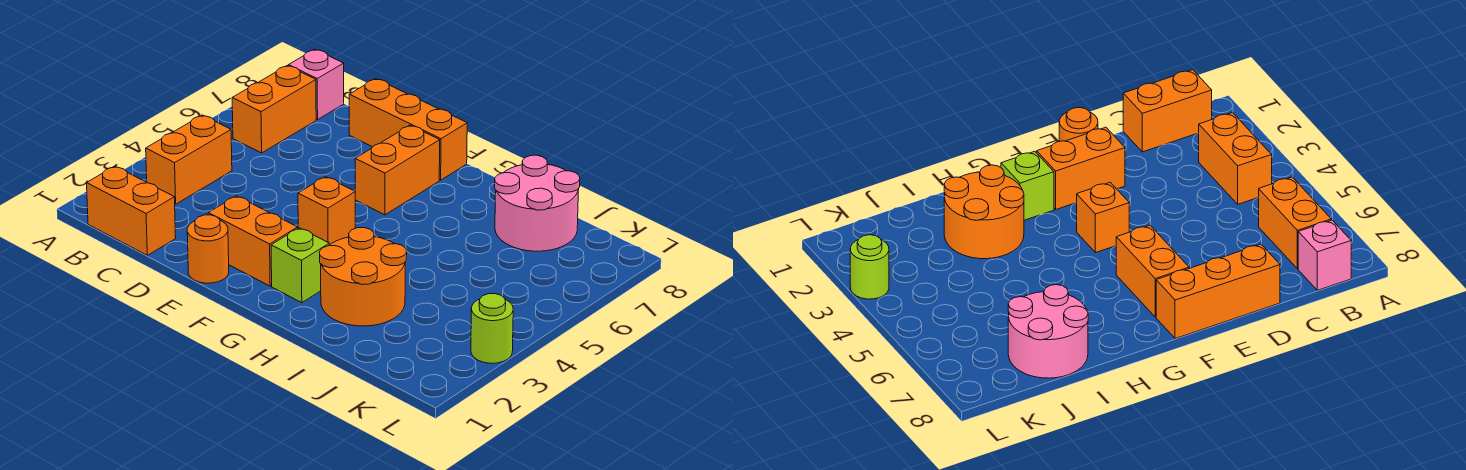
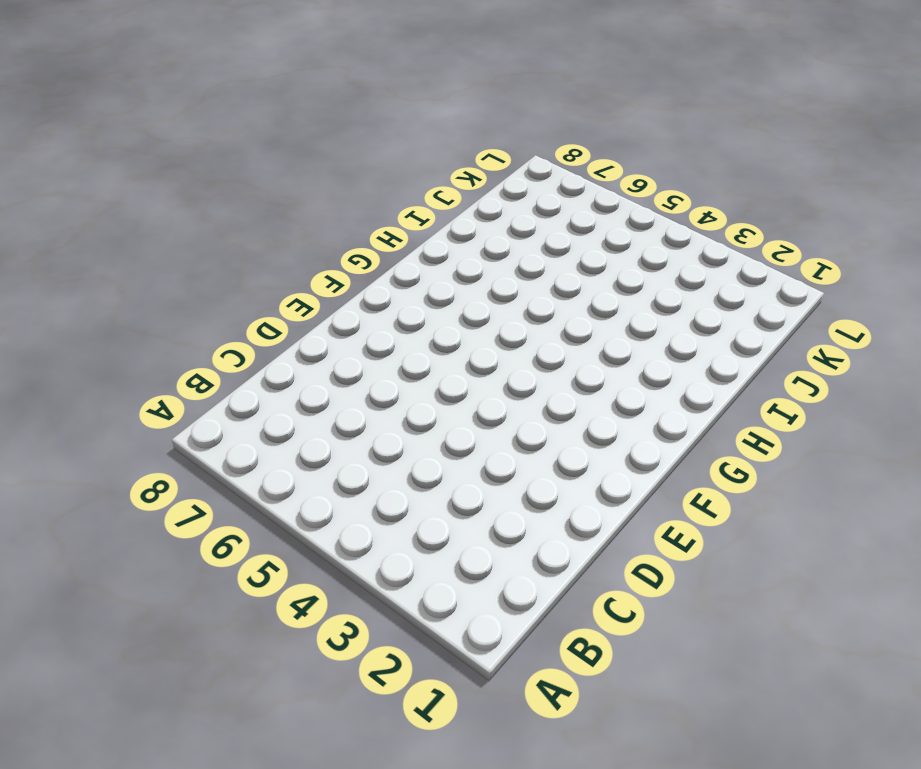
none -> orange 1x2 brick [87,166,176,255]
none -> orange 1x2 brick [146,115,232,204]
none -> orange 1x2 brick [232,66,316,153]

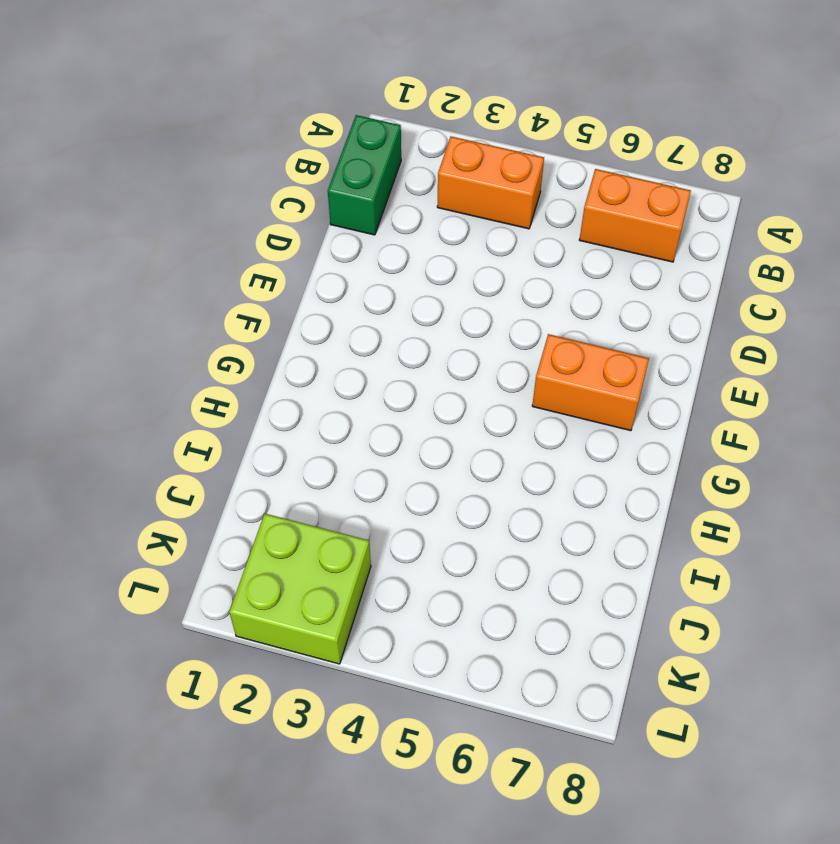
green 1x2 brick [328,115,401,235] -> orange 1x2 brick [87,166,176,255]
lime 2x2 brick [229,514,371,664] -> lime 1x1 round brick [471,294,513,363]
none -> pink 1x1 brick [289,49,344,120]
none -> orange 1x3 brick [349,79,467,180]
none -> orange 1x1 round brick [187,215,229,283]

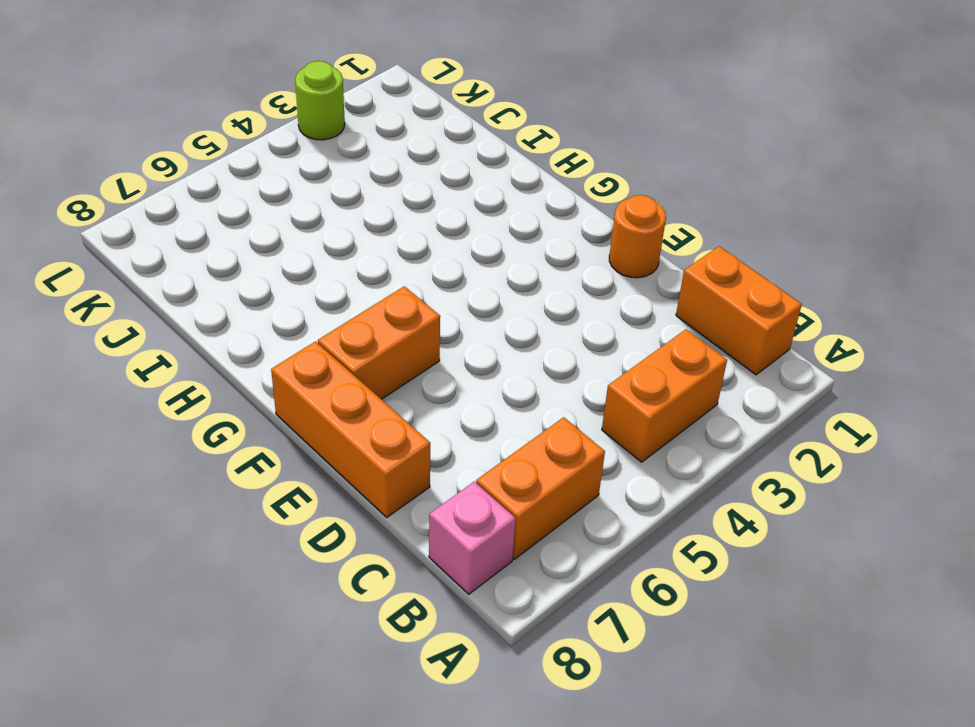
none -> orange 1x2 brick [208,196,298,286]
none -> orange 1x1 brick [298,177,355,245]
none -> lime 1x1 brick [271,228,329,303]

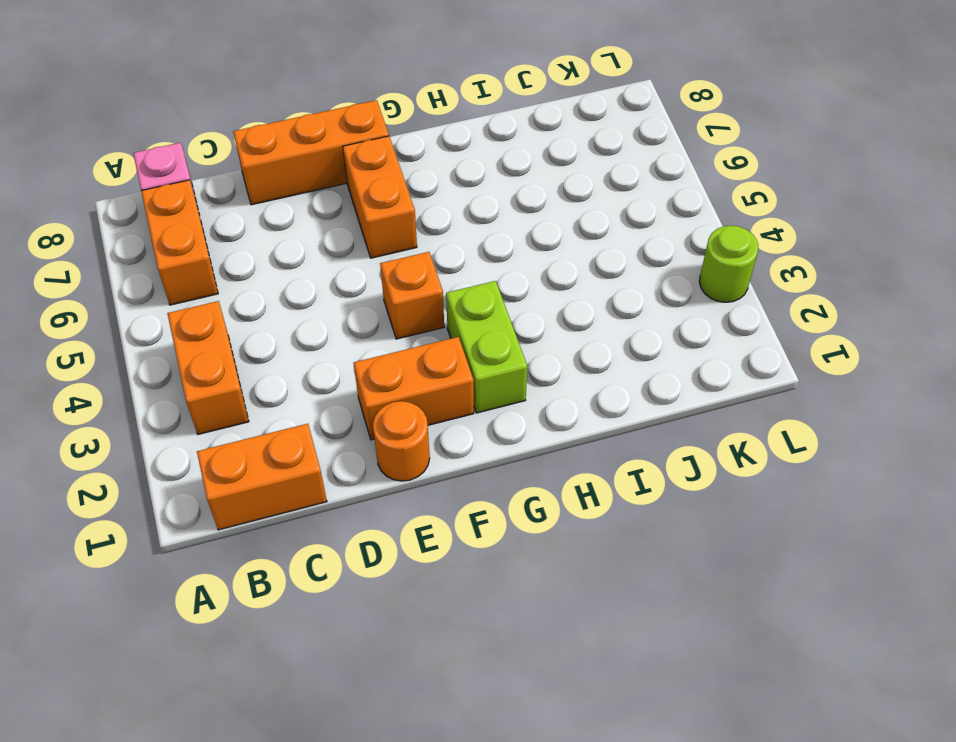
lime 1x2 brick [446,281,527,413] -> lime 1x1 brick [271,228,329,303]
none -> orange 2x2 round brick [320,228,407,326]
none -> pink 2x2 round brick [495,155,580,251]

